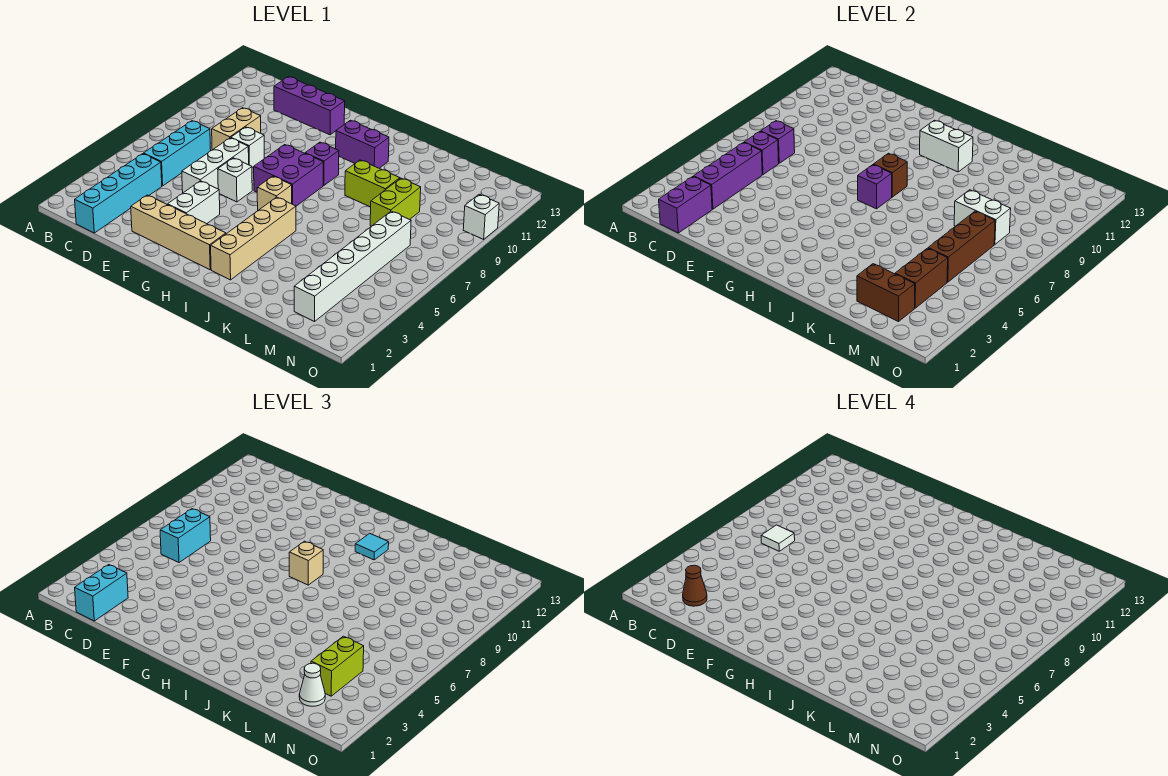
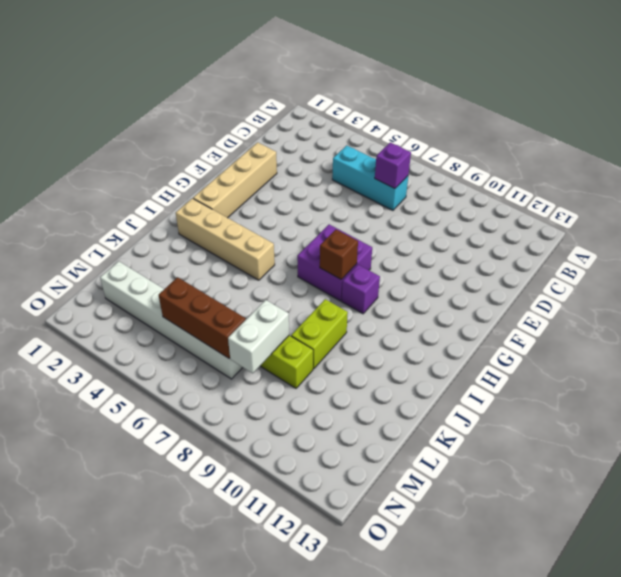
none -> cyan 1x4 brick [75,154,162,233]
none -> tan 1x2 brick [212,108,261,150]
none -> purple 1x3 brick [274,77,345,135]
none -> white 1x3 brick [182,138,249,193]

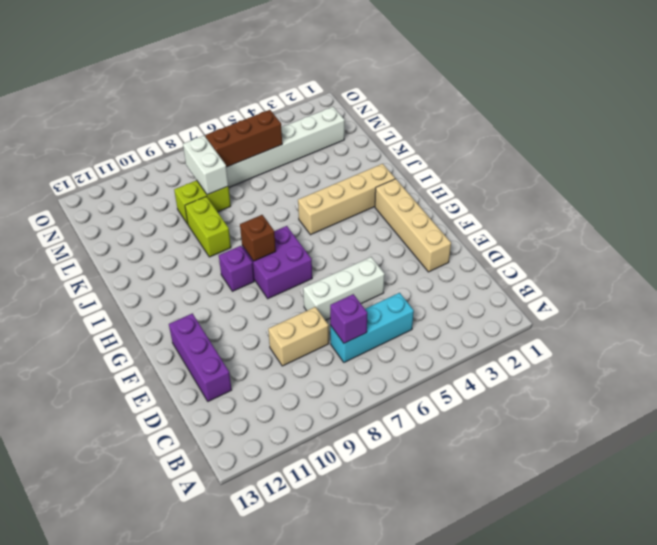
none -> cyan 1x4 brick [75,154,162,233]
none -> white 1x1 brick [231,127,264,168]
none -> white 1x2 brick [168,181,220,224]
none -> white 1x1 brick [218,158,252,202]

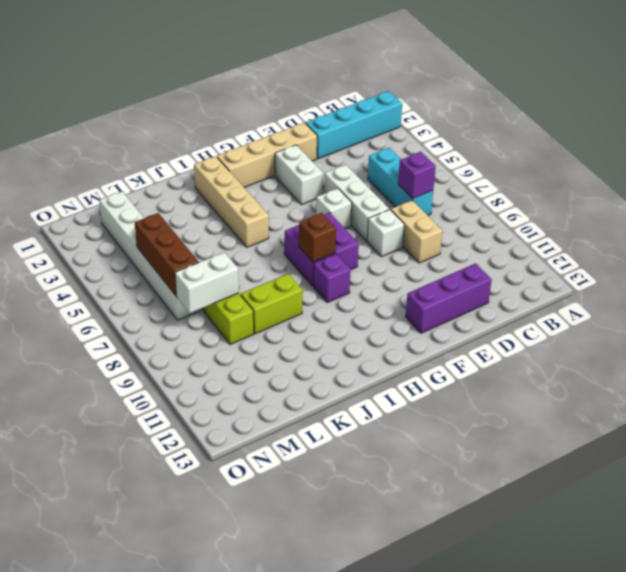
cyan 1x4 brick [306,91,402,159] -> cyan 1x4 brick turned to [75,154,162,233]
none -> tan 1x1 brick [257,176,292,210]
none -> purple 1x2 brick [336,120,389,168]
none -> white 1x1 brick [463,195,499,239]
none -> purple 1x2 brick [659,177,712,233]

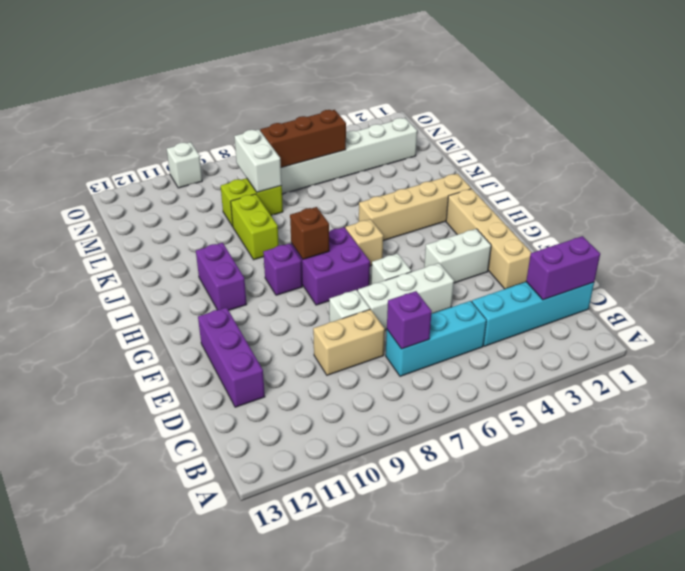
none -> purple 1x3 brick [694,143,762,209]
none -> purple 1x1 brick [744,132,779,175]
none -> purple 1x1 brick [858,165,892,209]
none -> white 1x2 brick [920,120,973,172]

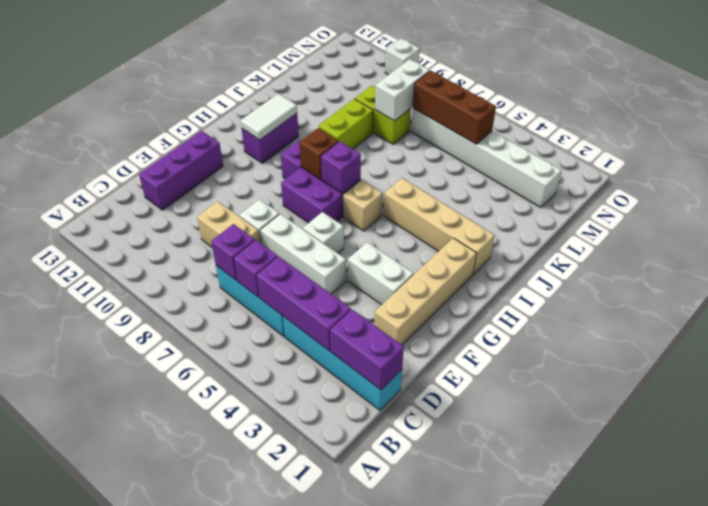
white 1x2 tile [241,94,297,140] -> white 1x2 brick [920,120,973,172]
none -> brown 1x2 brick [857,264,915,322]
none -> brown 1x2 brick [895,248,948,308]
none -> cyan 1x2 brick [75,565,128,621]
none -> cyan 1x2 brick [160,509,211,563]

